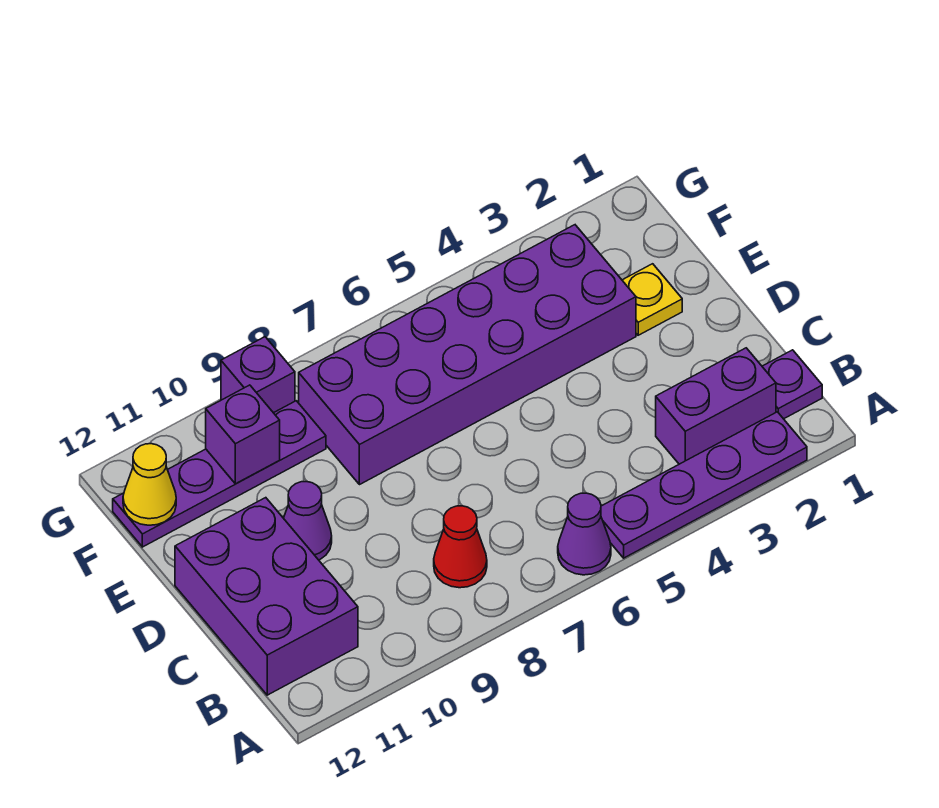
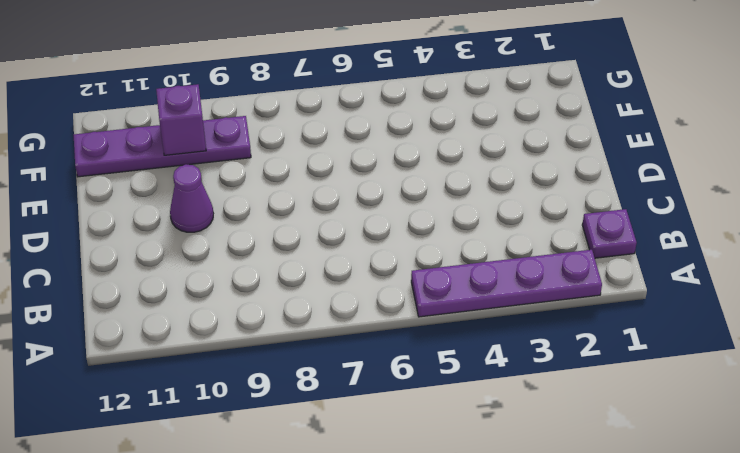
none -> purple 1x1 cone [558,493,611,575]
none -> purple 1x2 brick [656,348,776,464]
none -> red 1x1 cone [434,506,487,588]

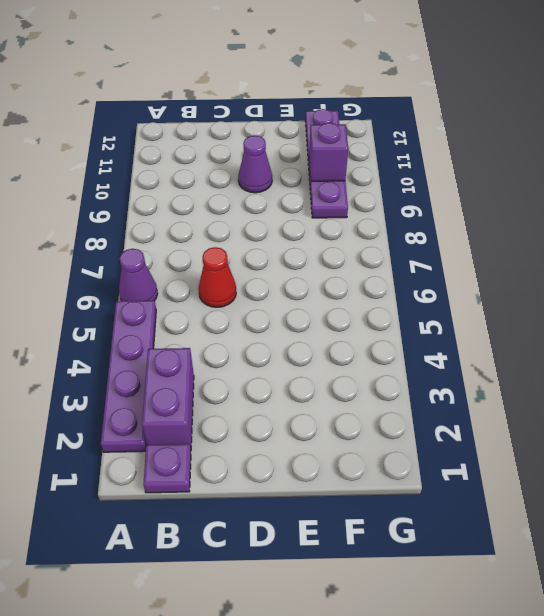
red 1x1 cone [198,247,236,307] -> red 1x1 cone moved to [434,506,487,588]
none -> purple 2x3 brick [175,498,358,695]
none -> yellow 1x1 plate [622,264,682,335]
none -> purple 2x6 brick [299,225,636,485]

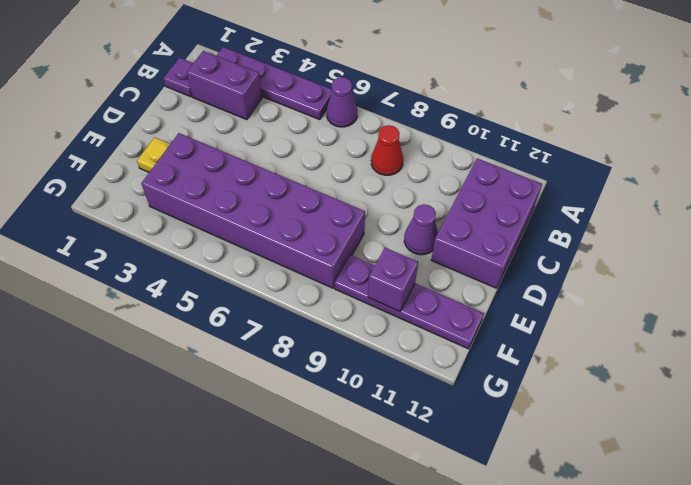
none -> purple 1x1 brick [221,337,295,413]
none -> yellow 1x1 cone [123,444,176,525]

